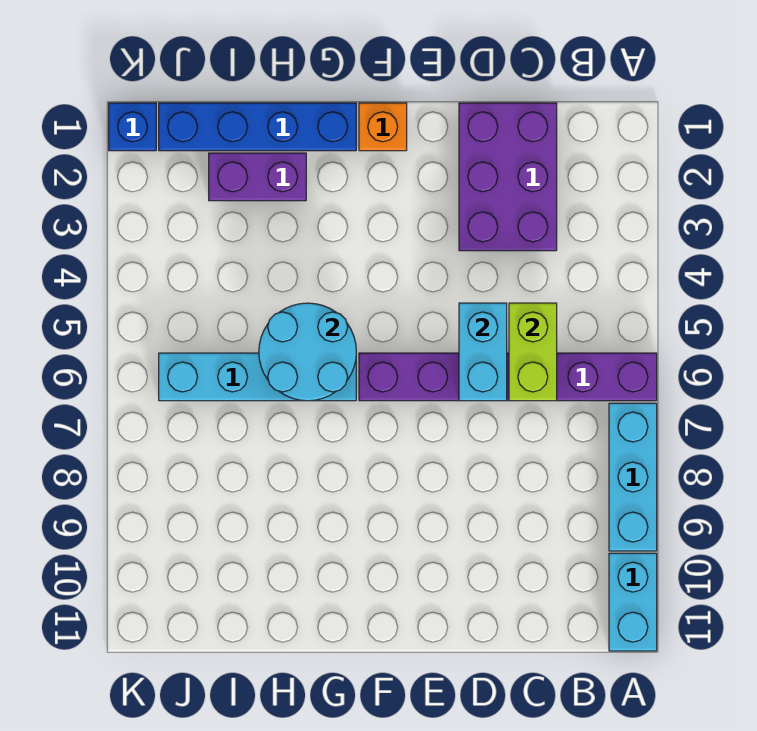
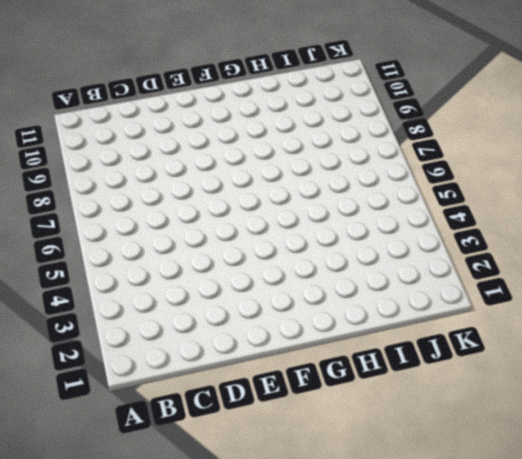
none -> purple 1x6 brick [359,353,657,401]
none -> cyan 1x3 brick [609,403,657,551]
none -> cyan 1x2 brick [609,553,657,651]

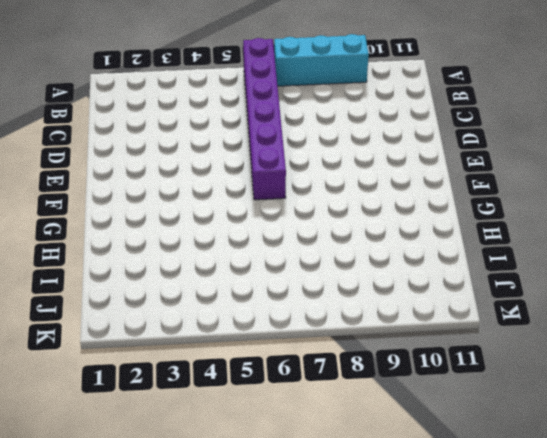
none -> cyan 1x2 brick [609,553,657,651]
none -> purple 2x3 brick [459,103,557,251]
none -> orange 1x1 brick [359,103,407,151]

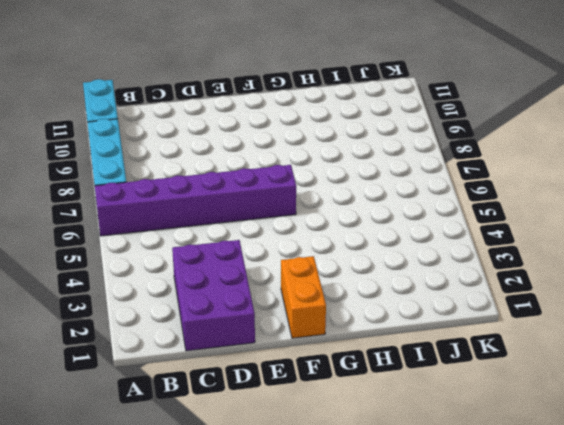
orange 1x2 brick [281,256,326,338] -> orange 1x1 brick [359,103,407,151]
none -> blue 1x4 brick [159,103,356,151]
none -> cyan 1x4 brick [159,353,356,401]
none -> purple 1x2 brick [209,153,306,201]

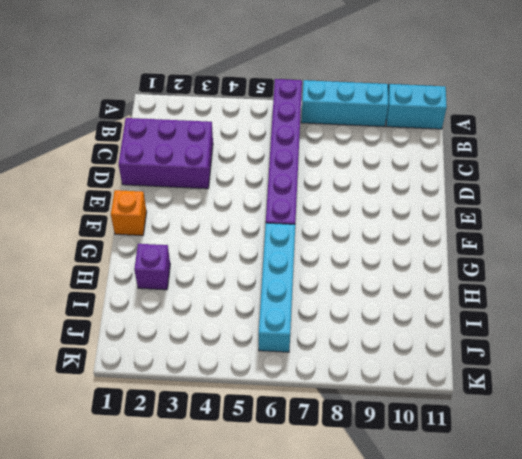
purple 1x1 brick [134,244,170,290] -> purple 1x2 brick [209,153,306,201]
none -> blue 1x4 brick [159,103,356,151]
none -> blue 1x1 brick [109,103,156,151]
none -> lime 1x2 brick [509,303,557,401]

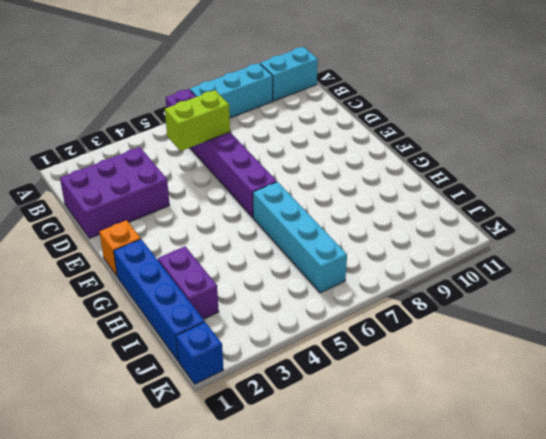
none -> cyan 1x2 brick [459,303,507,401]
none -> cyan 2x2 round brick [259,303,356,401]

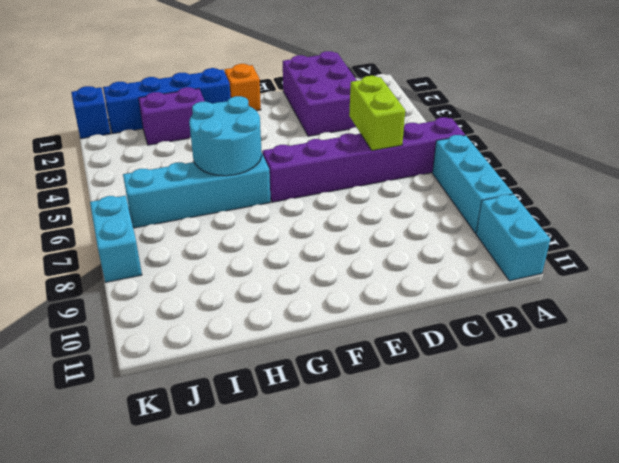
cyan 1x2 brick [90,196,142,282] -> cyan 1x2 brick moved to [459,303,507,401]

